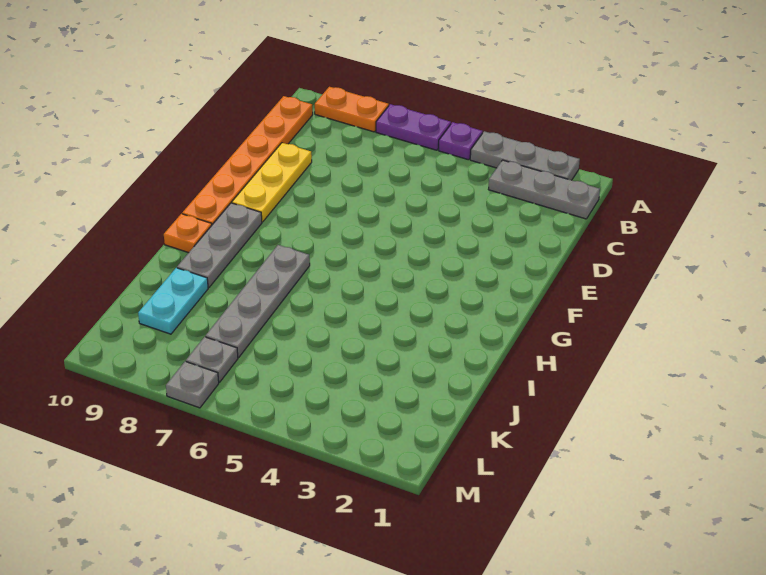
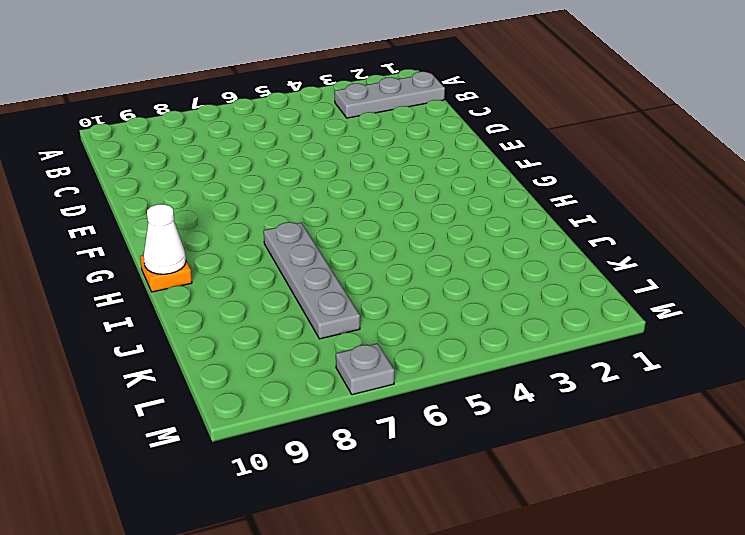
white 1x1 cone [144,204,186,274] -> none
none -> grey 1x3 plate [470,131,580,180]
none -> purple 1x1 plate [439,122,483,160]
none -> purple 1x2 plate [376,104,451,150]

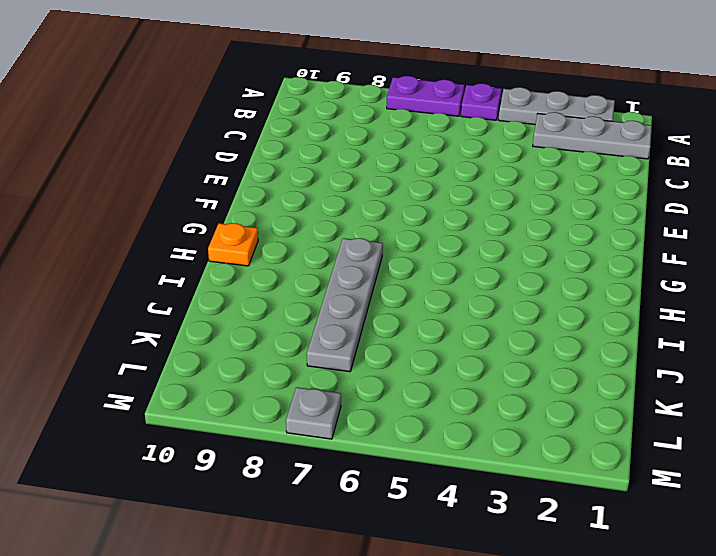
none -> orange 1x2 plate [315,87,389,132]
none -> orange 1x6 plate [182,96,313,225]
none -> yellow 1x3 plate [232,143,312,222]

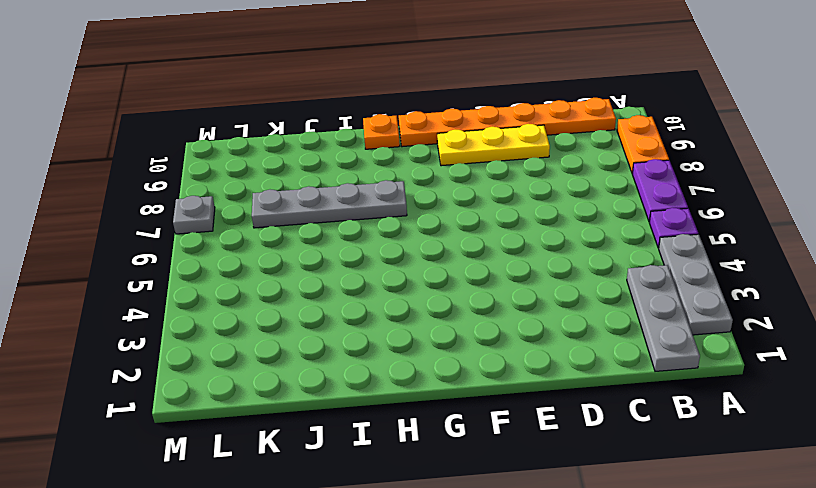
none -> grey 1x3 plate [177,203,262,288]
none -> cyan 1x2 plate [138,268,208,334]
none -> grey 1x1 plate [186,337,238,382]

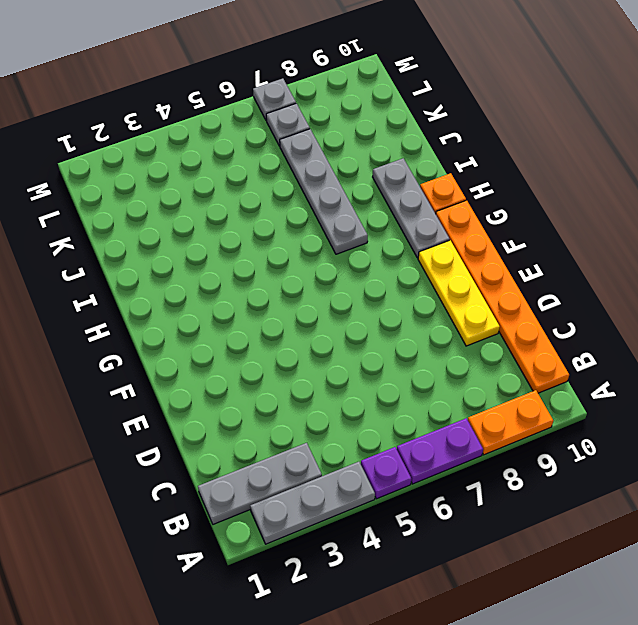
none -> cyan 1x2 plate [138,268,208,334]

